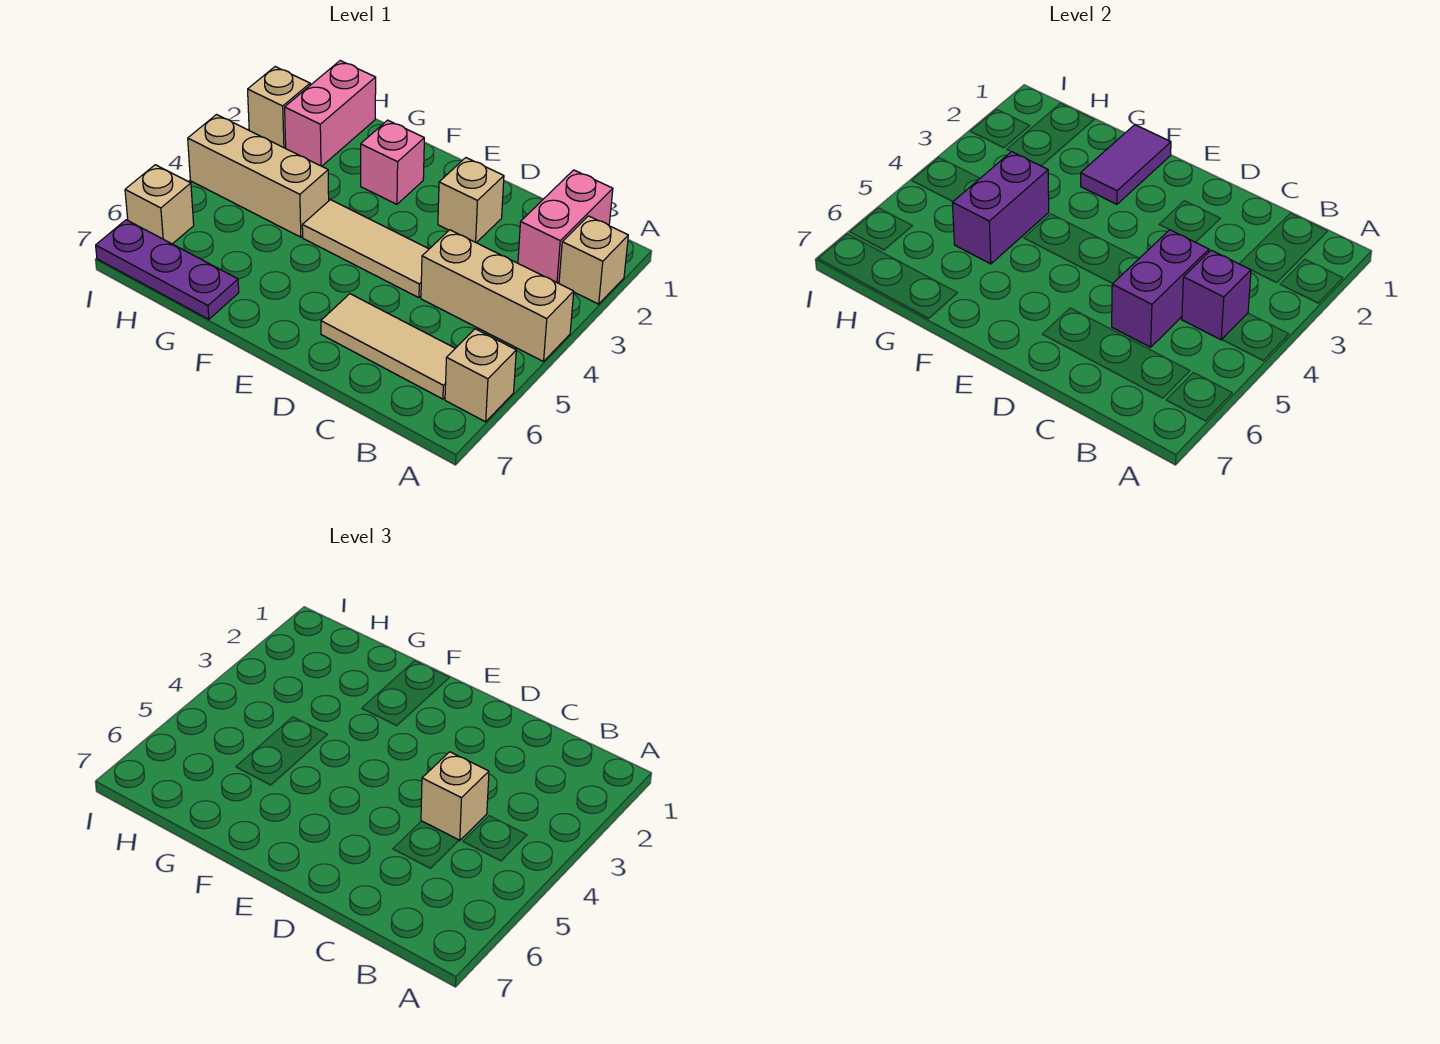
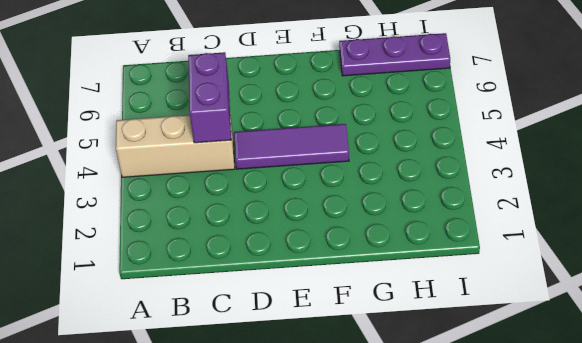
purple 1x3 tile [234,124,349,169] -> tan 1x3 tile [302,200,429,298]
none -> tan 1x1 brick [559,216,628,304]
none -> tan 1x1 brick [445,329,516,422]
none -> pink 1x2 brick [518,170,613,283]

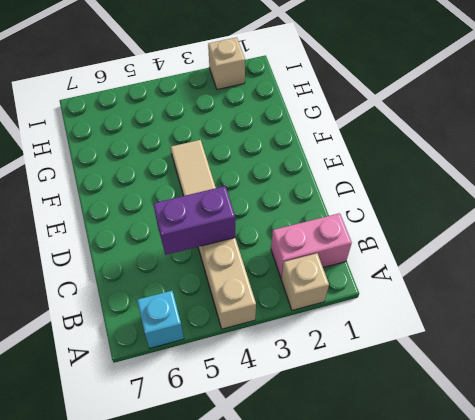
cyan 1x1 brick [137,291,184,348] -> tan 1x1 brick [445,329,516,422]
none -> tan 1x3 tile [321,294,455,399]
none -> tan 1x1 brick [438,158,504,243]
none -> pink 1x1 brick [361,120,424,204]

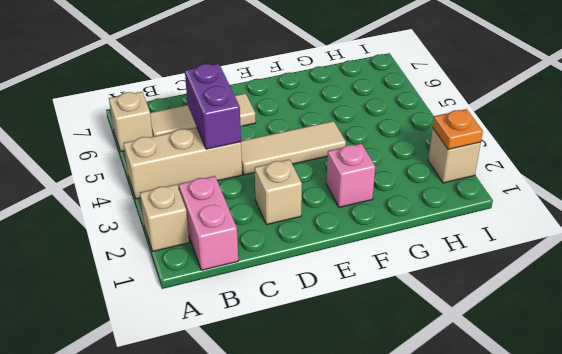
orange 1x1 plate [433,109,483,150] -> none
none -> tan 1x3 brick [188,115,329,237]
none -> purple 1x3 plate [96,220,239,319]
none -> pink 1x2 brick [285,61,376,166]

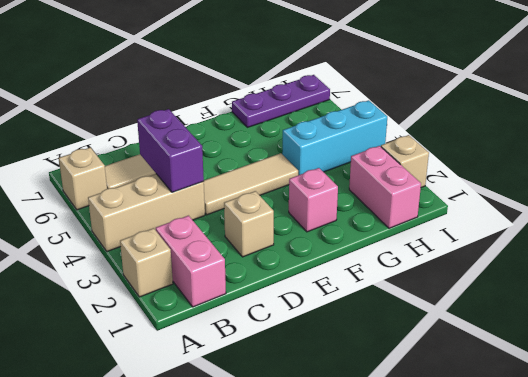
cyan 1x3 brick [282,100,387,175] -> tan 1x3 brick [188,115,329,237]
none -> tan 1x1 brick [125,165,194,244]
none -> purple 1x1 brick [1182,250,1251,340]
none -> purple 1x2 tile [1081,125,1171,204]

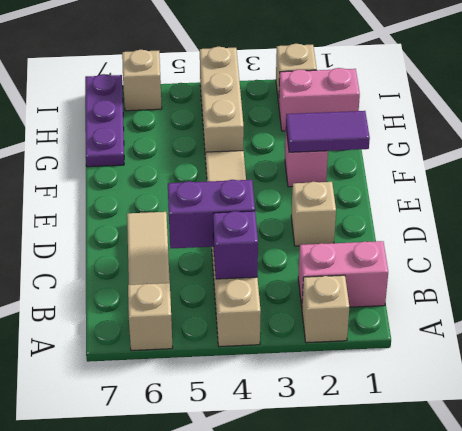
none -> purple 1x2 brick [952,152,1049,264]
none -> tan 1x1 brick [421,752,489,840]

